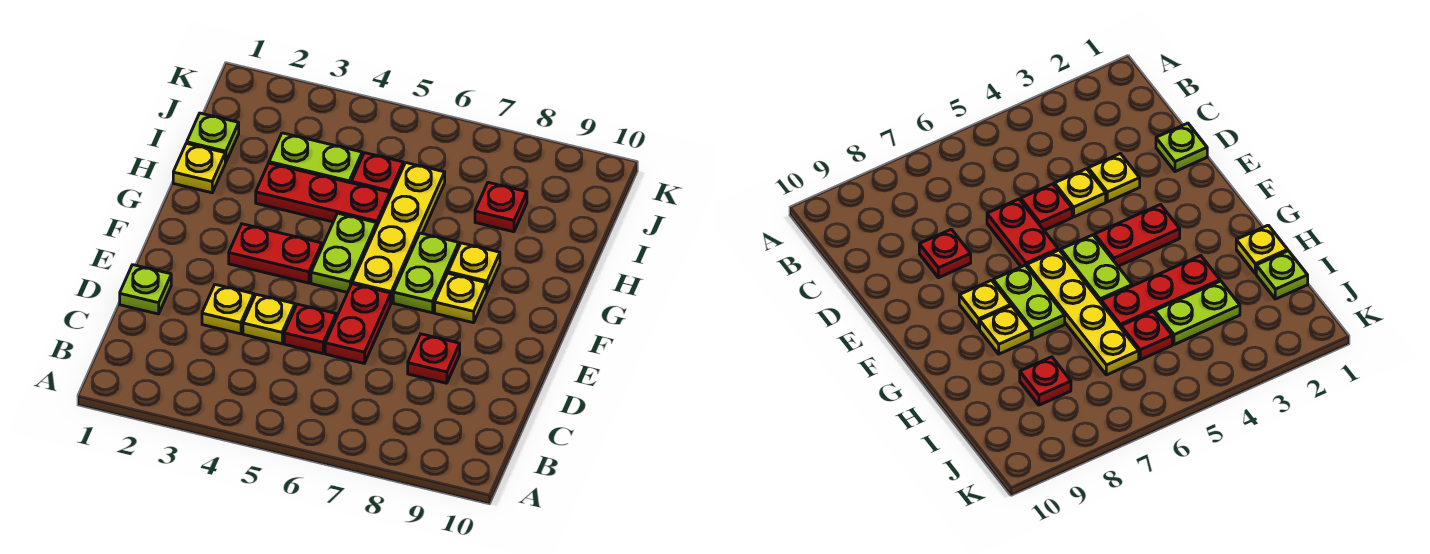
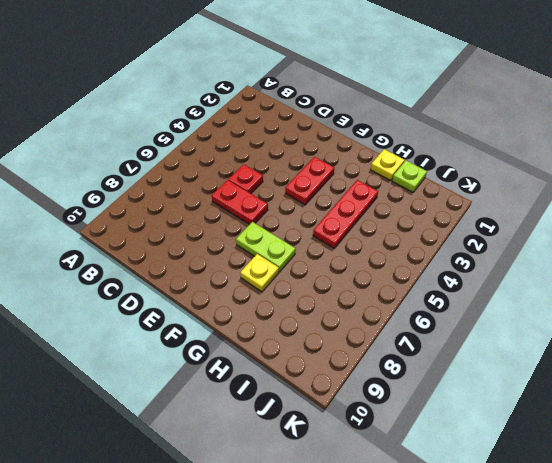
none -> lime 1x1 plate [120,265,171,314]
none -> yellow 1x1 plate [202,285,254,334]
none -> yellow 1x1 plate [243,294,295,344]

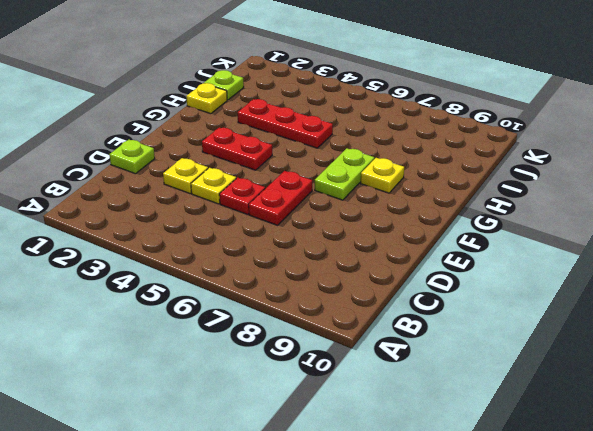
none -> red 1x1 plate [408,334,460,383]
none -> lime 1x2 plate [311,213,377,292]
none -> yellow 1x4 plate [352,163,445,303]

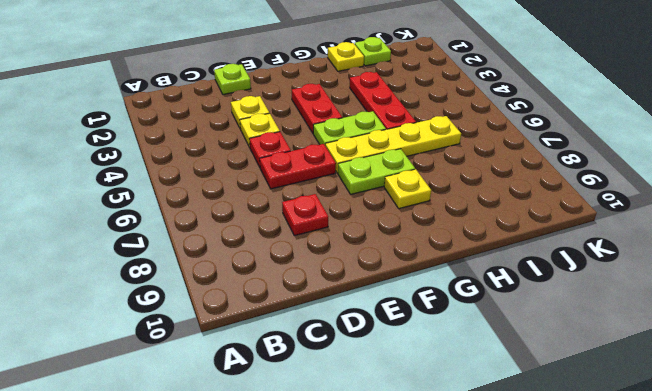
none -> yellow 1x1 plate [435,273,487,323]
none -> lime 1x2 plate [269,133,362,183]
none -> red 1x1 plate [351,153,403,196]

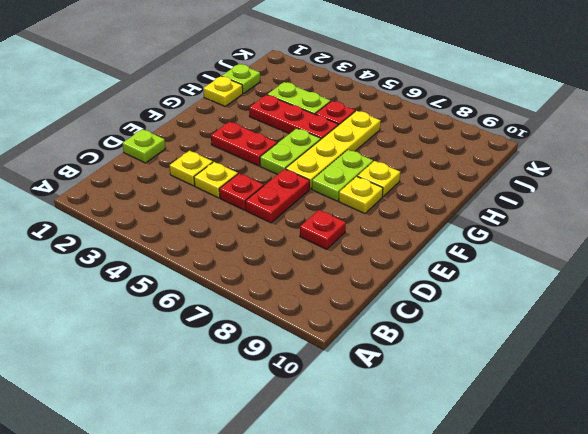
none -> red 1x1 plate [475,182,527,232]

